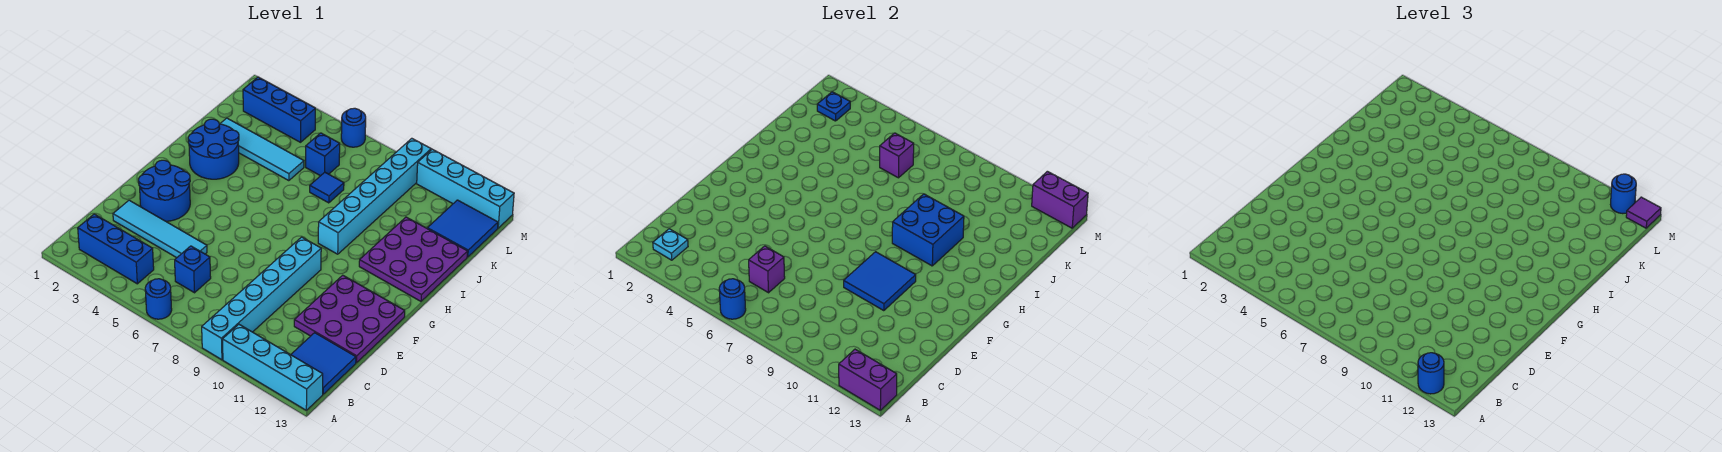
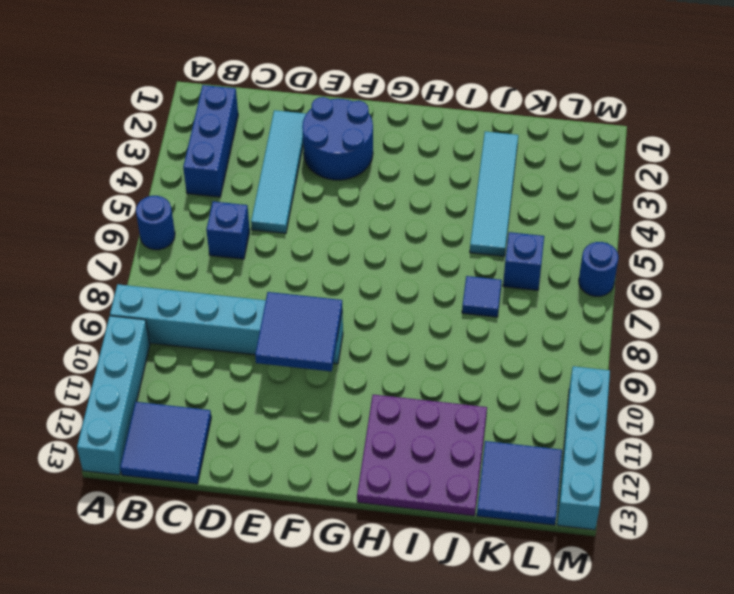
none -> purple 3x3 plate [294,275,405,363]
none -> blue 2x2 round brick [188,119,239,179]
none -> cyan 1x6 brick [318,138,431,254]
none -> blue 1x3 brick [243,77,315,142]

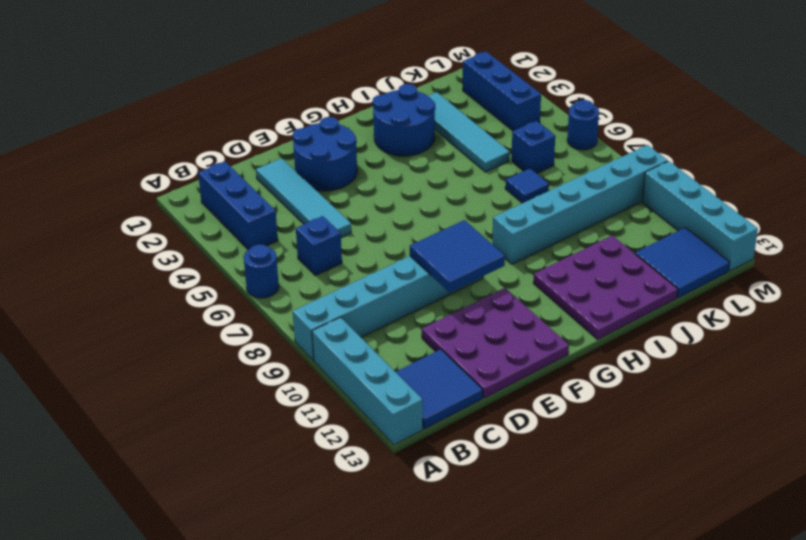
none -> blue 1x1 round brick [719,279,746,319]
none -> purple 1x2 brick [839,349,897,410]
none -> cyan 1x1 plate [653,229,688,260]
none -> purple 1x1 brick [749,246,785,293]

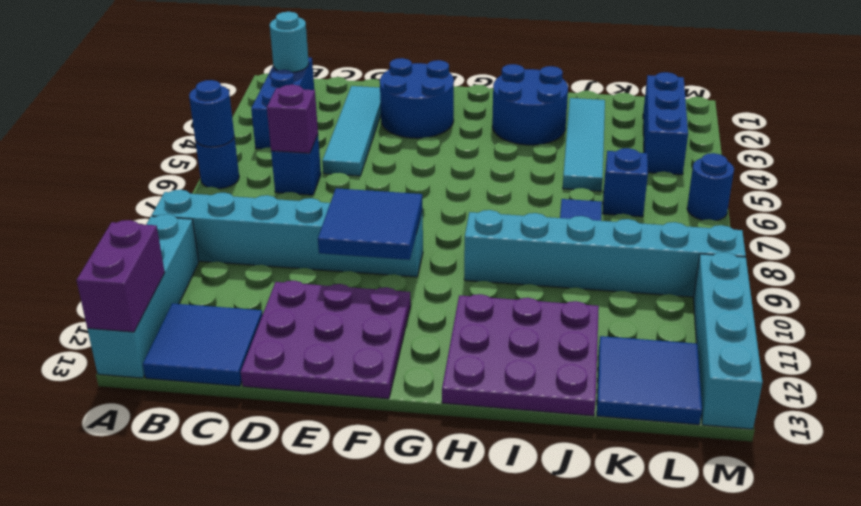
cyan 1x1 round brick [270,12,309,72] -> cyan 1x1 plate [653,229,688,260]
none -> blue 2x2 brick [892,194,964,266]
none -> purple 1x1 brick [880,133,914,178]
none -> blue 1x1 plate [817,92,850,121]
none -> purple 1x2 brick [1032,171,1088,228]

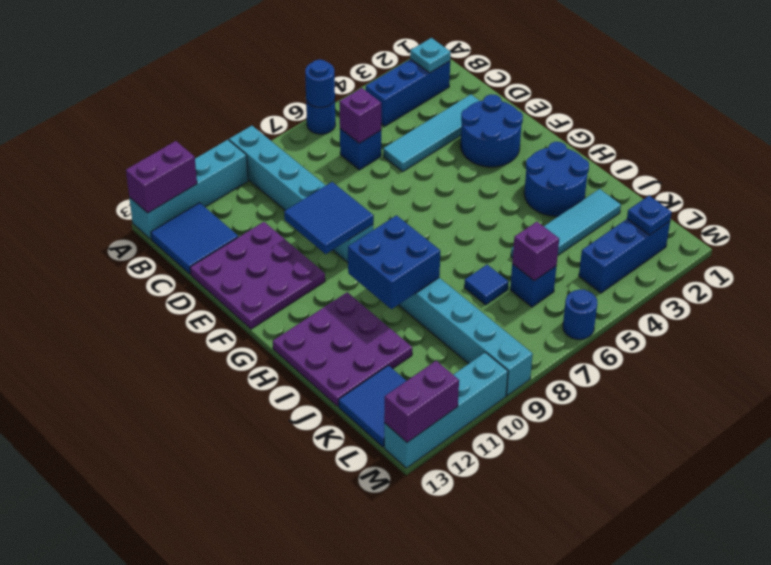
none -> blue 1x1 round brick [1418,353,1444,394]
none -> blue 1x1 round brick [1611,174,1636,214]
none -> purple 1x1 tile [1626,197,1661,228]

